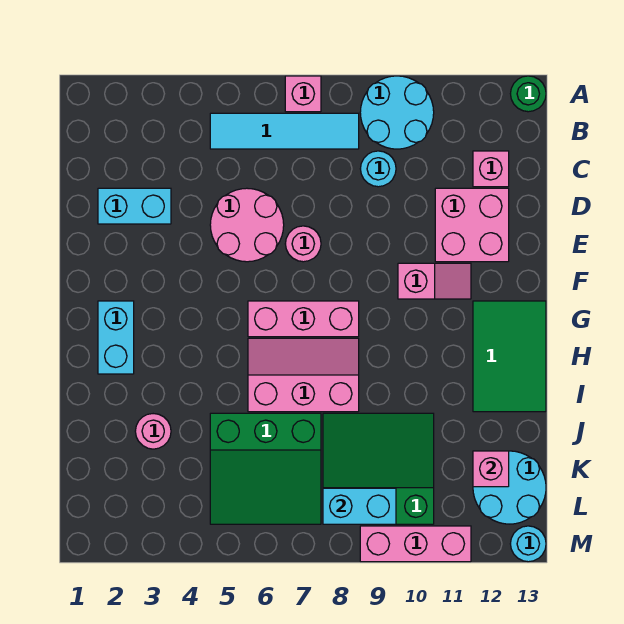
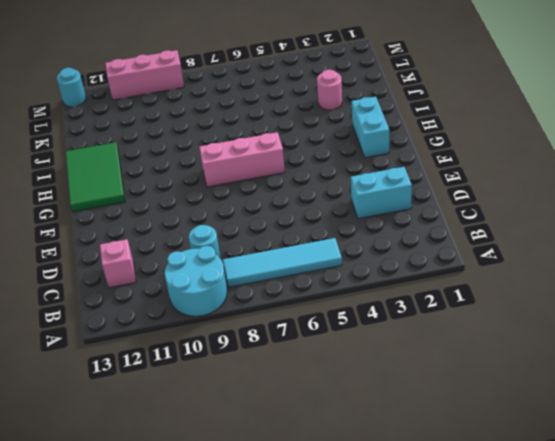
none -> pink 1x1 brick [285,76,321,112]
none -> green 1x1 round brick [510,76,546,112]
none -> pink 2x2 round brick [210,188,284,262]

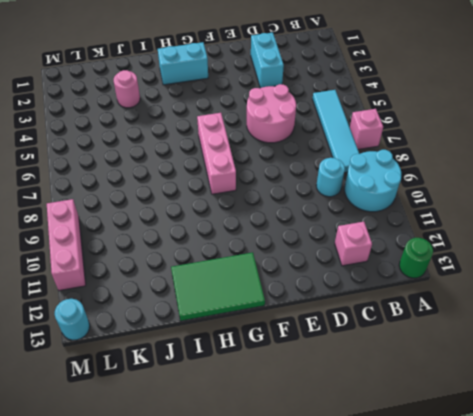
none -> pink 2x2 brick [435,188,509,262]
none -> pink 1x1 round brick [285,226,321,262]
none -> pink 1x2 slope [398,263,471,299]

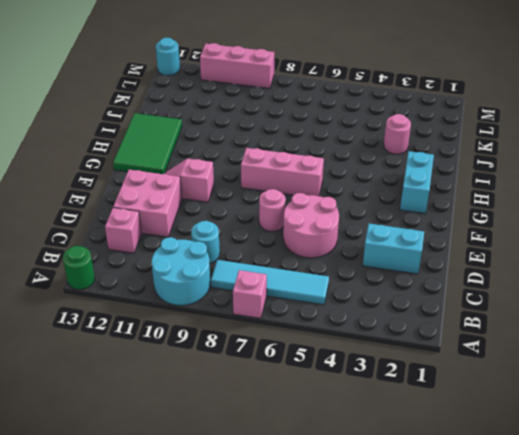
none -> pink 2x3 slope [248,338,359,412]
none -> green 3x3 slope [210,413,321,524]
none -> green 3x3 slope [323,413,434,524]

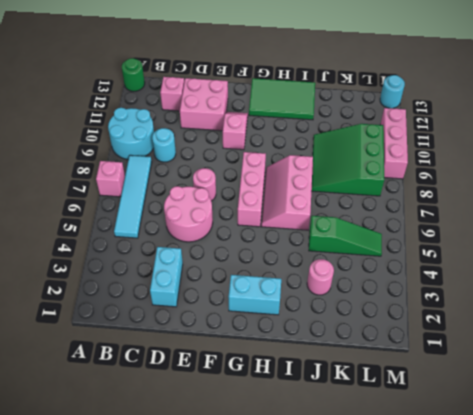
green 1x3 slope [309,216,382,256] -> green 3x3 slope [210,413,321,524]
none -> cyan 2x2 round brick [473,451,546,524]
none -> pink 1x1 brick [473,451,509,487]
none -> cyan 1x2 brick [323,488,396,524]

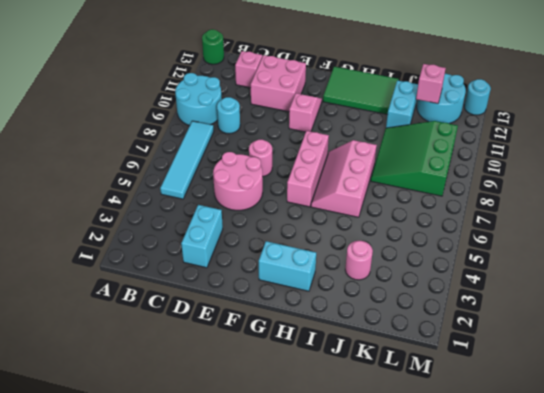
cyan 1x2 brick [386,80,418,128] -> cyan 1x2 brick moved to [323,488,396,524]
none -> pink 1x1 brick [285,76,321,112]
none -> green 3x3 slope [210,413,321,524]
none -> pink 1x3 brick [360,526,471,562]

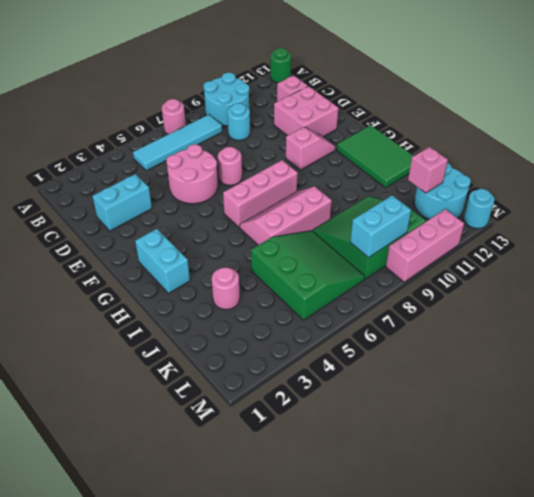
pink 1x1 round brick [162,99,186,134] -> pink 1x1 brick [285,76,321,112]
green 3x3 slope [251,231,365,320] -> green 3x3 slope turned to [210,413,321,524]

